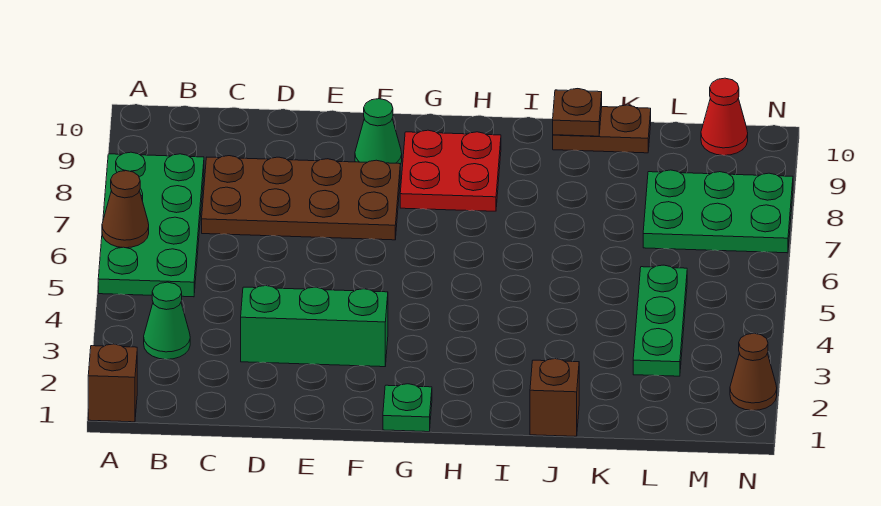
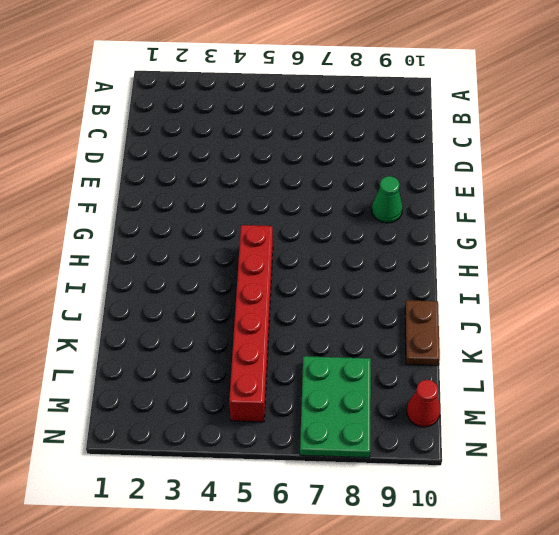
red 1x6 brick [229,225,273,422] -> green 1x3 plate [633,265,687,376]
none -> brown 1x1 brick [88,344,137,422]
none -> green 2x4 plate [98,152,204,297]
none -> green 1x1 cone [144,282,190,359]

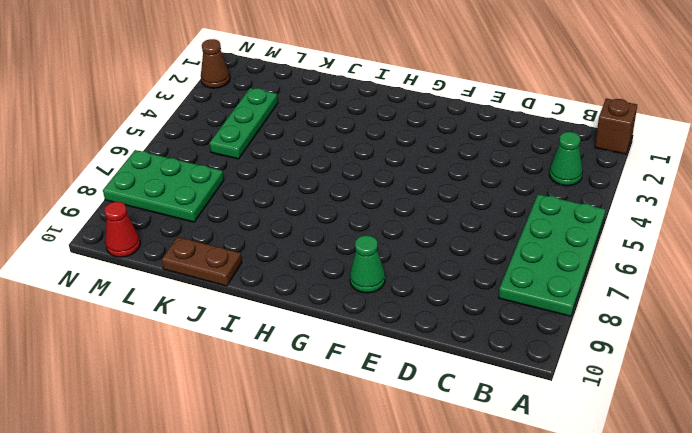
none -> brown 2x4 plate [202,156,400,240]
none -> green 1x3 brick [241,286,388,367]
none -> green 1x1 plate [383,384,432,432]

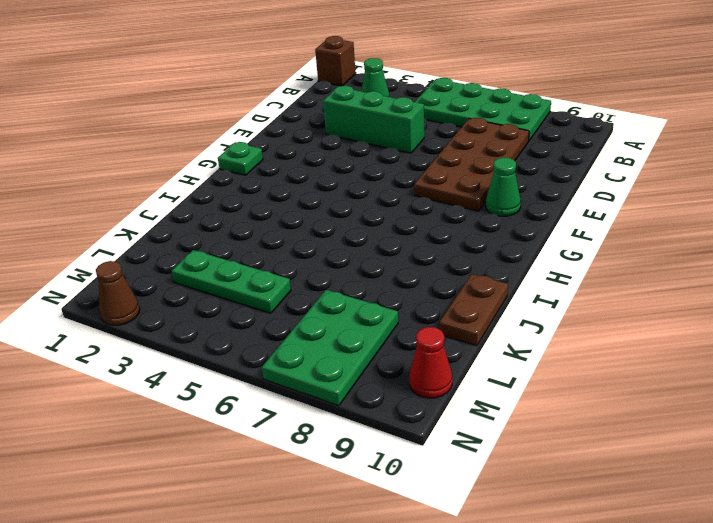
green 1x3 brick [323,86,424,153] -> green 1x3 brick turned to [241,286,388,367]
none -> red 2x2 plate [400,130,501,211]
none -> brown 1x1 brick [530,359,579,436]
none -> brown 1x1 cone [102,171,149,248]

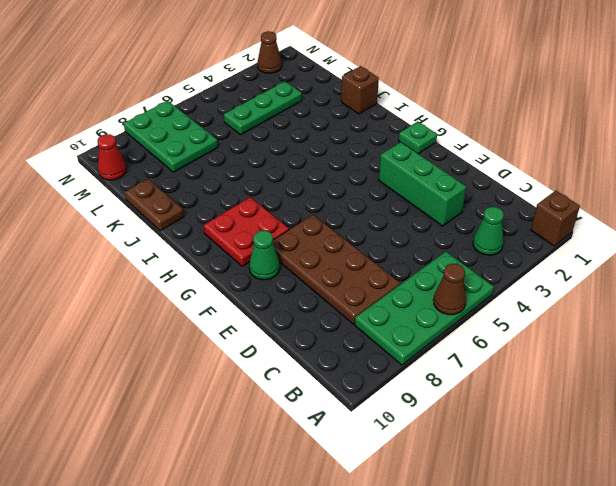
none -> brown 1x1 plate [553,89,602,136]

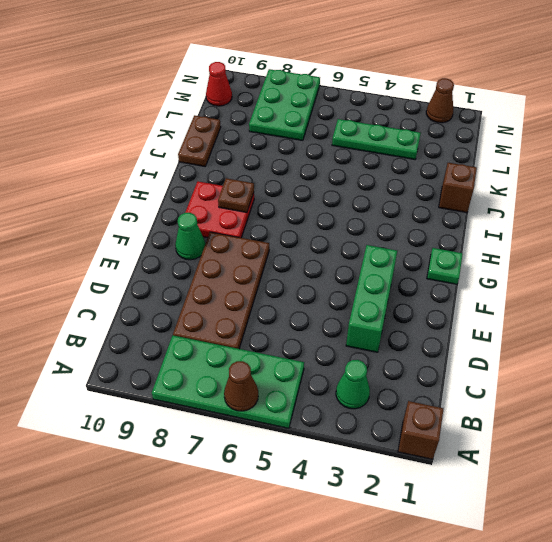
brown 1x1 plate [218,178,254,212] -> brown 1x1 plate moved to [553,89,602,136]

